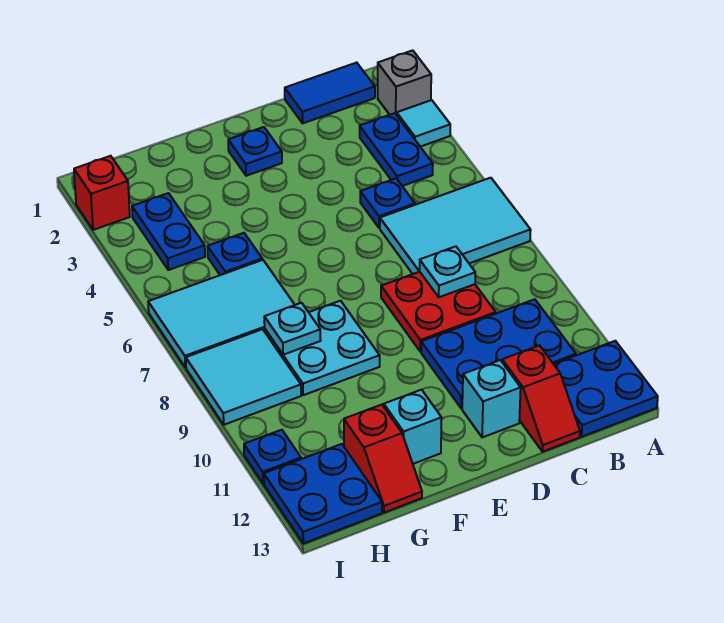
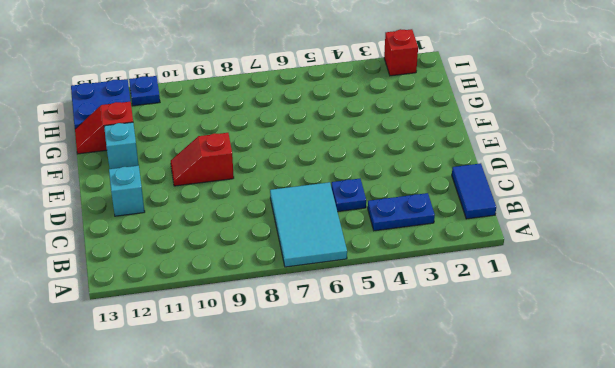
red 1x2 slope [171,133,234,186] -> red 1x2 slope moved to [502,345,580,452]
none -> grey 1x1 brick [378,50,431,115]
none -> cyan 1x1 tile [397,100,450,147]
none -> blue 2x2 plate [554,341,658,437]

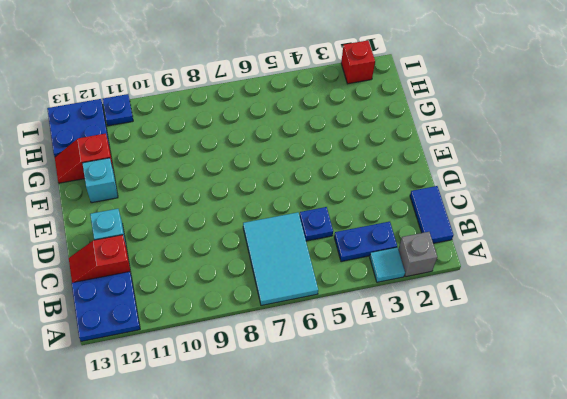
none -> blue 2x3 plate [421,299,576,408]
none -> red 2x2 plate [381,272,496,352]
none -> blue 1x1 plate [228,127,282,176]

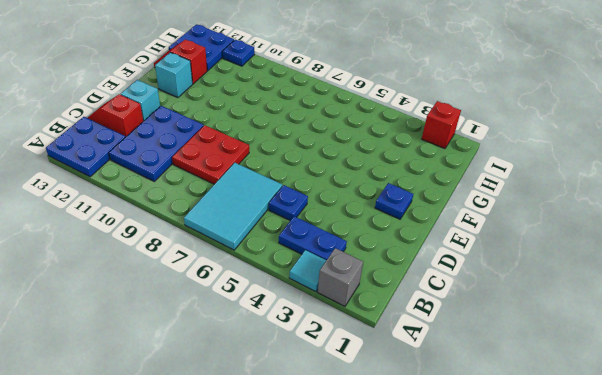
none -> blue 1x2 tile [285,63,375,123]
none -> cyan 2x2 plate [265,301,380,395]
none -> blue 1x1 plate [207,233,262,275]

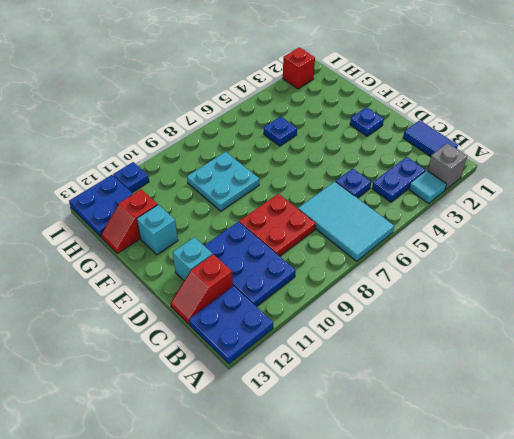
none -> cyan 2x3 tile [148,260,295,367]
none -> blue 1x2 plate [132,193,205,270]
none -> cyan 2x2 tile [186,329,301,425]

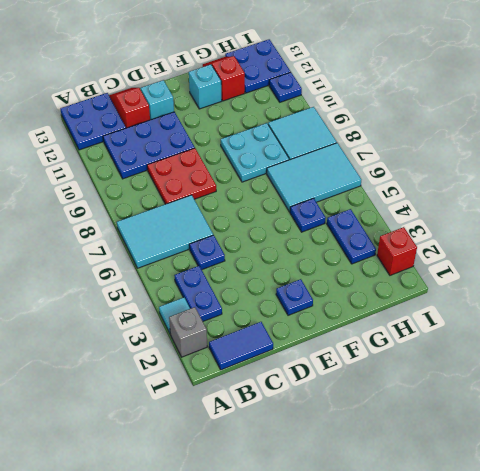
none -> cyan 1x1 plate [420,246,475,297]
none -> cyan 1x1 plate [264,303,321,355]

